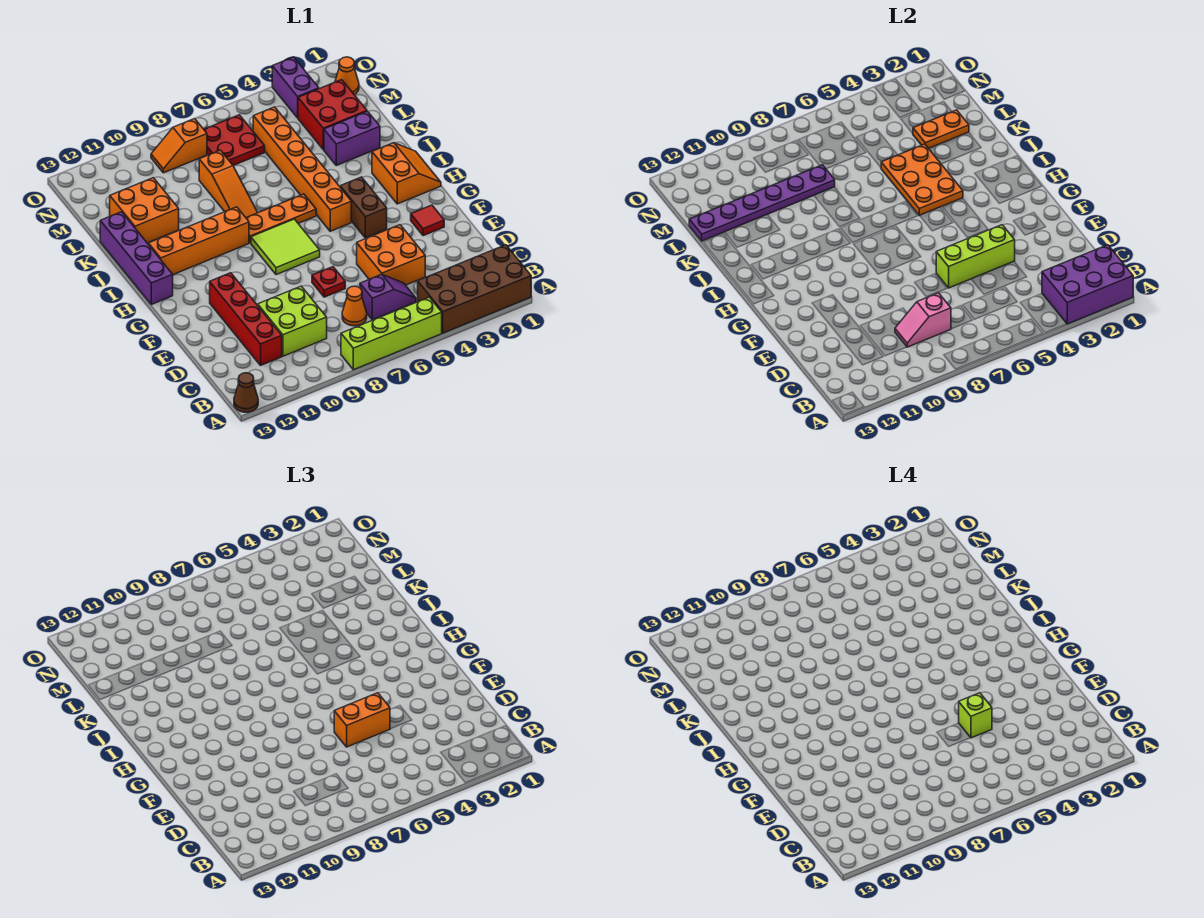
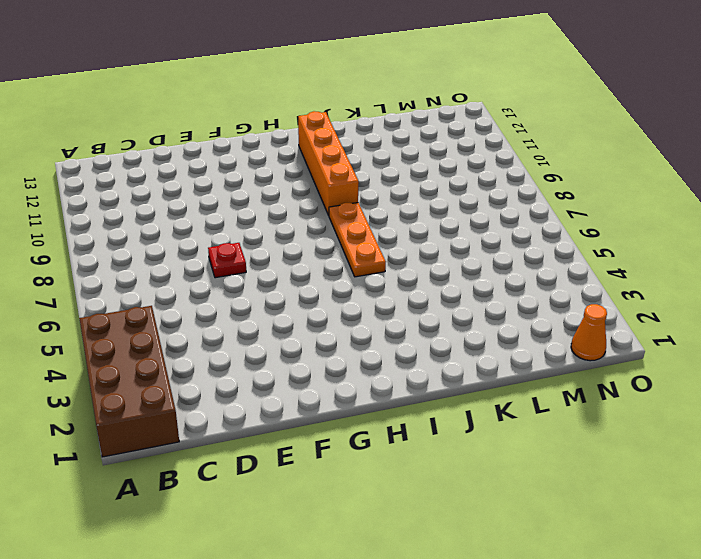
none -> lime 1x4 brick [341,297,442,370]
none -> brown 1x1 cone [234,373,258,412]
none -> purple 1x2 slope [360,274,416,320]
none -> orange 1x1 cone [342,286,367,326]

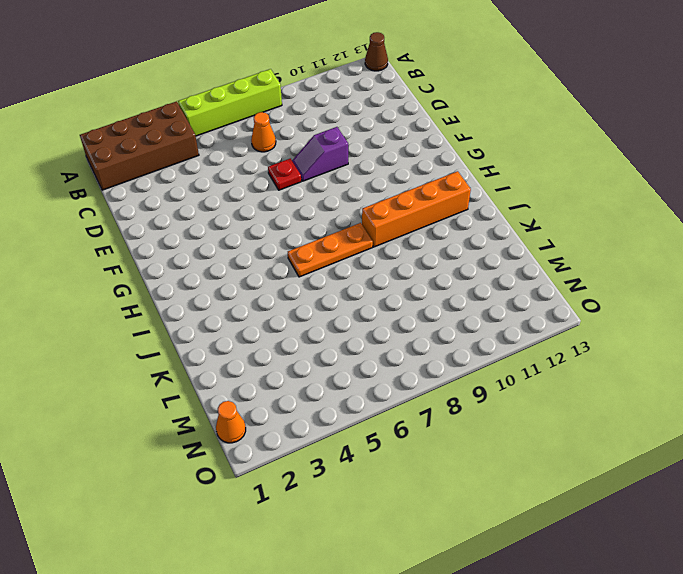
purple 1x2 slope [292,127,348,181] -> purple 1x2 slope moved to [360,274,416,320]
none -> lime 2x2 brick [258,286,327,356]
none -> red 1x4 brick [210,273,282,365]
none -> orange 2x2 brick [357,225,425,285]
none -> red 1x1 tile [411,205,444,236]

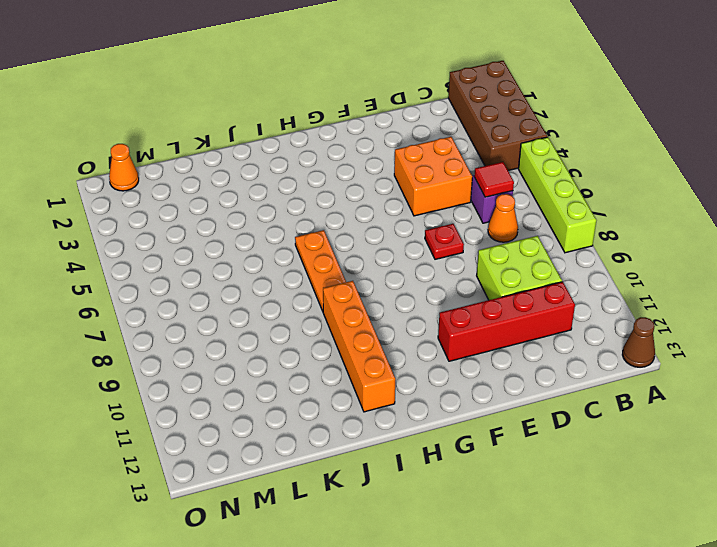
red 1x1 tile [474,162,514,197] -> red 1x1 tile moved to [411,205,444,236]
none -> brown 1x2 brick [340,177,387,238]
none -> lime 2x2 tile [251,219,320,275]
none -> orange 2x2 slope [372,143,441,204]
none -> orange 1x6 brick [253,107,351,231]

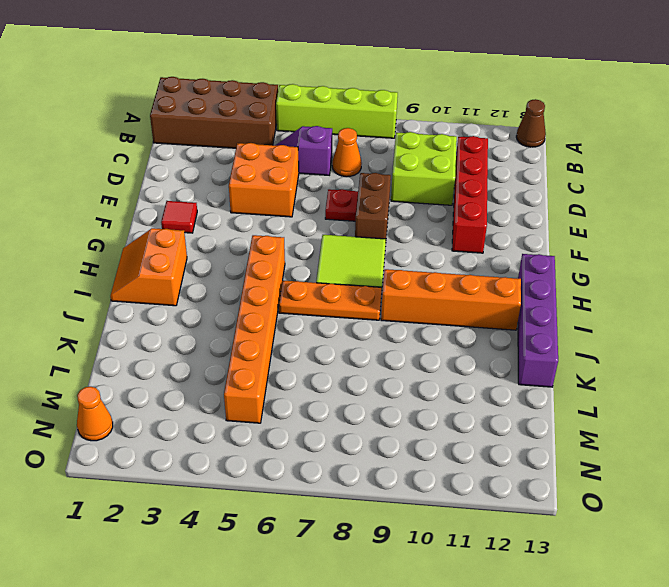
brown 1x2 brick [355,173,391,239] -> brown 1x2 brick moved to [340,177,387,238]
none -> orange 1x3 slope [199,150,258,217]
none -> purple 1x2 brick [324,111,380,165]
none -> orange 2x2 brick [110,178,179,243]
none -> red 2x2 brick [298,80,367,150]

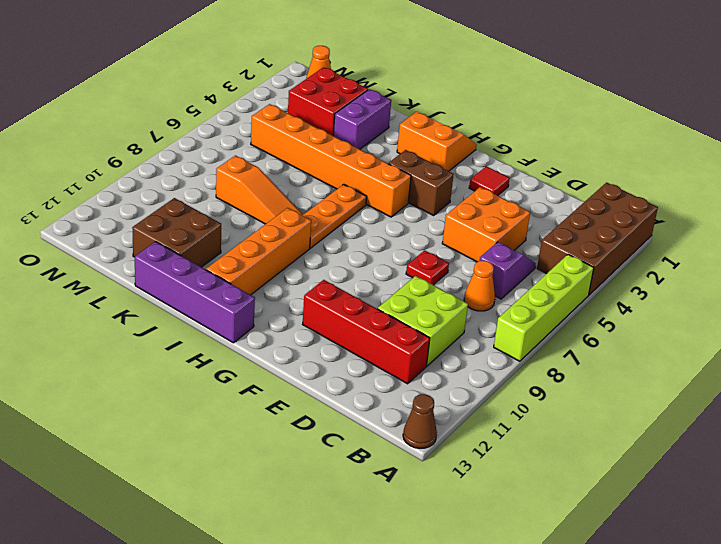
brown 2x2 brick [132,198,221,267] -> orange 2x2 brick [110,178,179,243]
none -> lime 2x2 tile [251,219,320,275]
none -> red 2x2 plate [204,115,265,165]
none -> purple 1x2 brick [272,57,319,118]
none -> orange 1x2 slope [151,119,207,173]

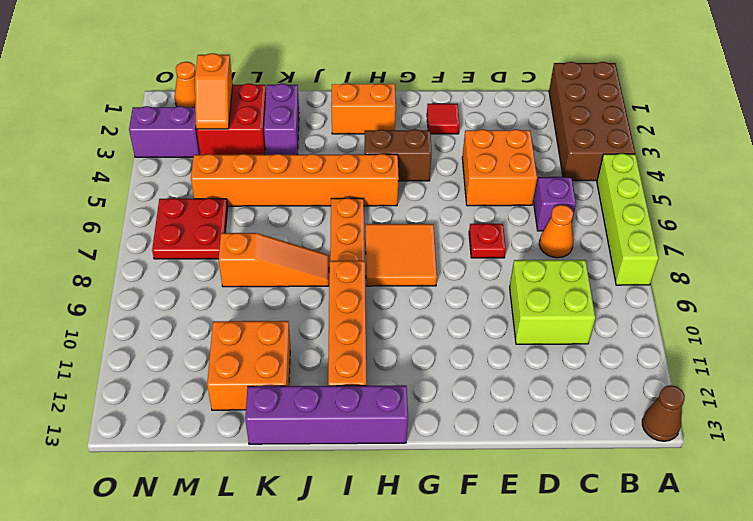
orange 2x2 tile [366,224,437,286] -> lime 2x2 tile [251,219,320,275]
orange 1x2 slope [195,53,233,129] -> orange 1x2 slope moved to [151,119,207,173]
none -> red 1x4 brick [210,273,282,365]
none -> purple 2x3 brick [1042,245,1133,324]
none -> pink 1x2 slope [895,293,951,347]
none -> lime 1x3 brick [936,225,1015,288]

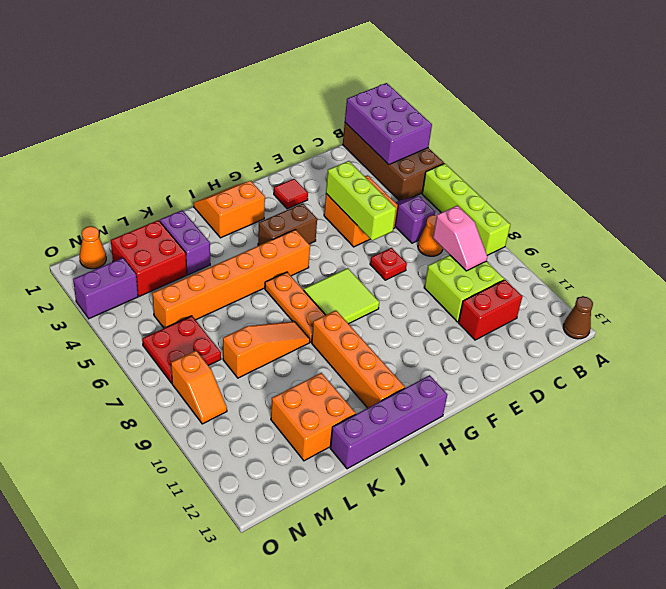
red 1x2 brick [458,280,522,340] -> red 1x4 brick [210,273,282,365]
none -> orange 2x3 plate [881,144,963,216]
none -> orange 1x2 plate [913,110,969,148]
none -> purple 1x6 plate [689,165,835,241]
none -> orange 1x2 brick [334,693,390,747]

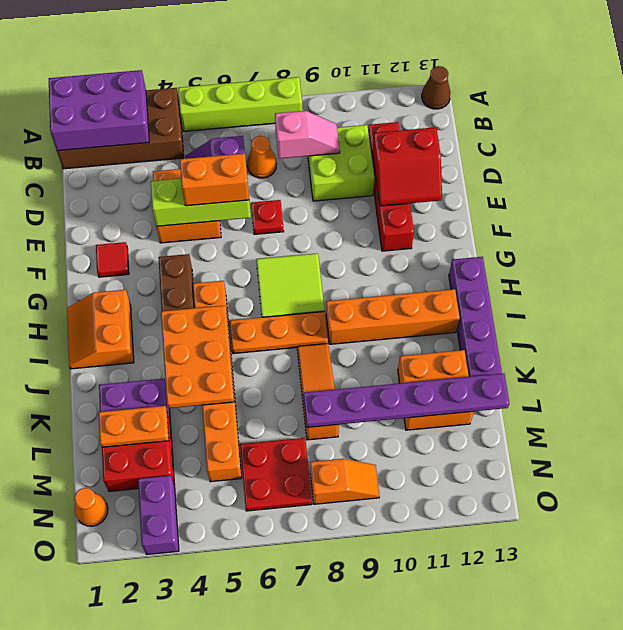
red 2x2 slope [373,127,442,206] -> none
none -> lime 1x1 brick [959,693,992,738]

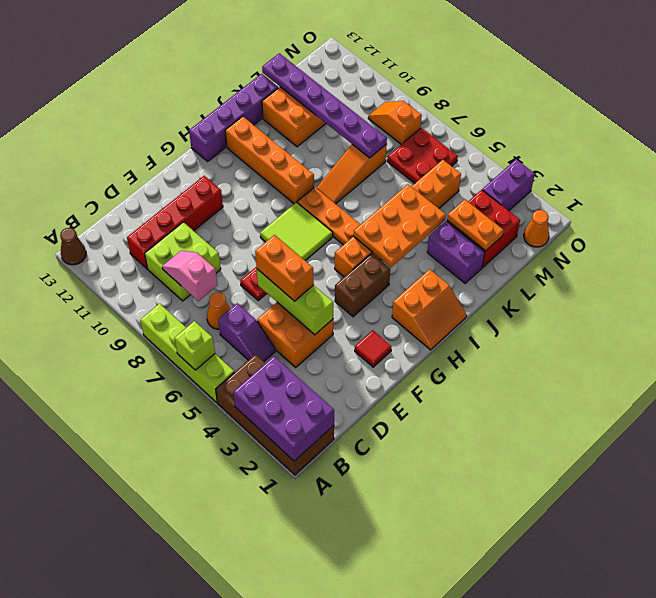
lime 1x1 brick [175,321,215,370] -> lime 1x1 brick moved to [959,693,992,738]

